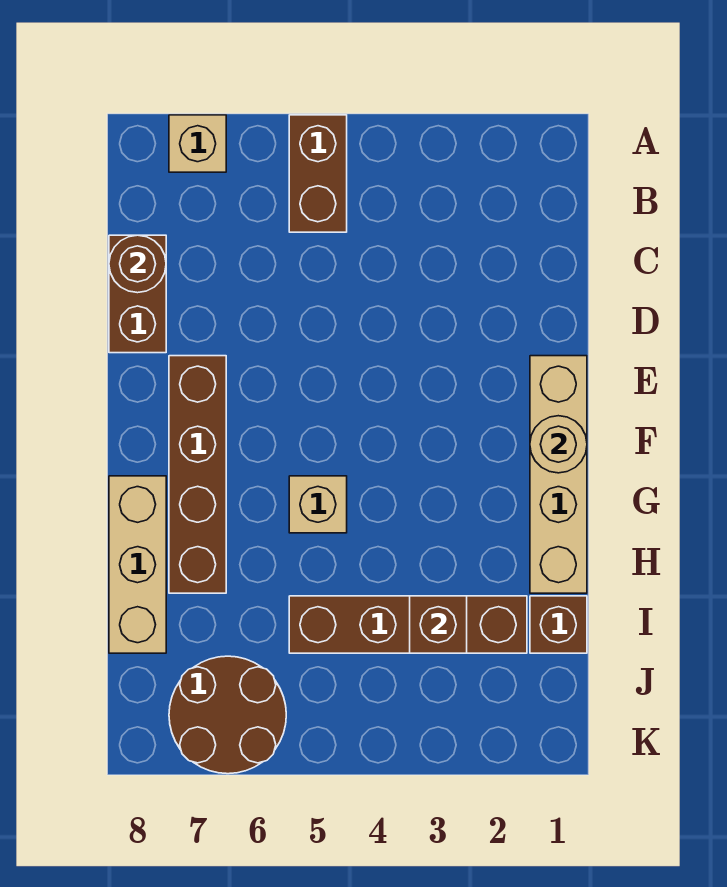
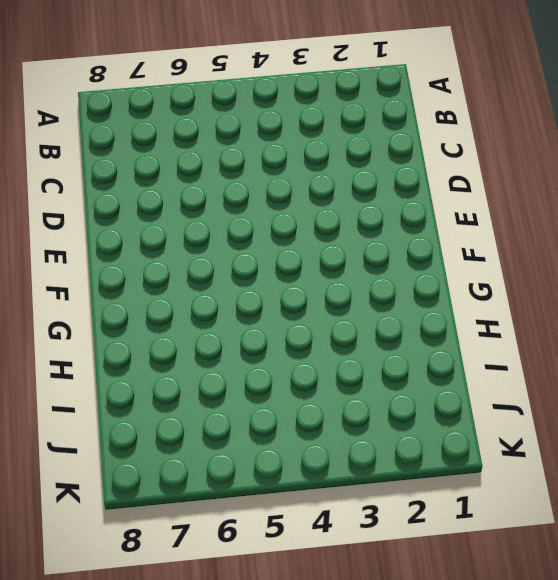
none -> brown 1x2 brick [289,115,347,232]
none -> tan 1x1 brick [169,115,226,172]
none -> brown 1x2 brick [109,235,166,353]

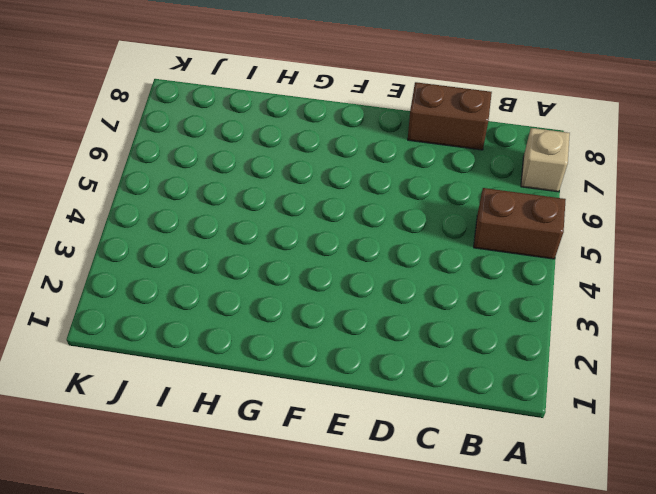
none -> tan 1x4 brick [530,356,587,593]
none -> brown 1x4 brick [169,356,226,593]
none -> tan 1x1 brick [289,476,347,533]

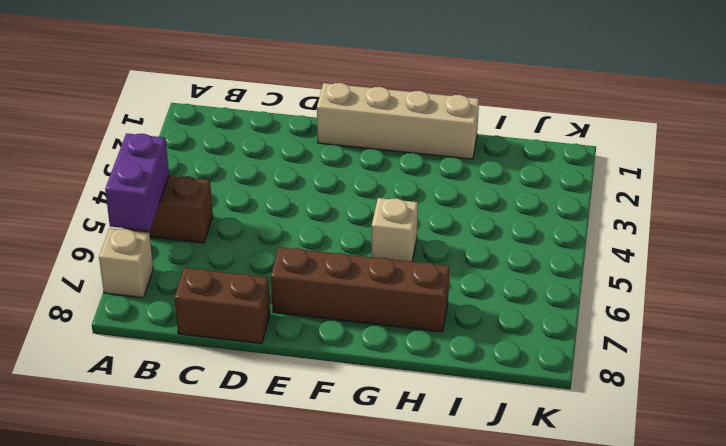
purple 1x2 brick [105,133,169,231] -> none
none -> tan 1x3 brick [109,476,166,653]
none -> brown 1x1 brick [530,596,587,653]
none -> brown 1x4 brick [289,596,527,653]

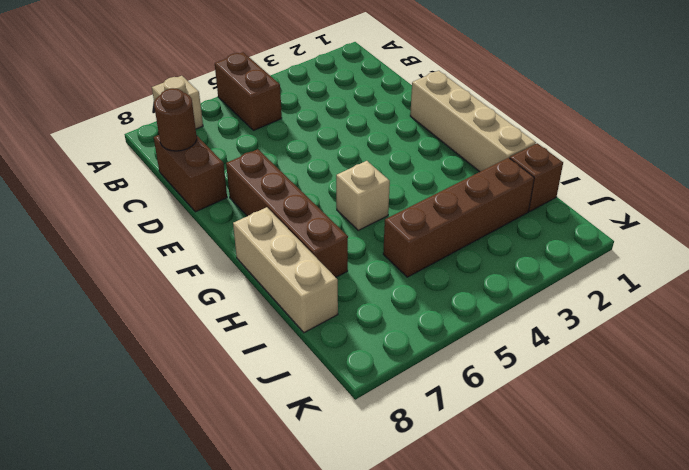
none -> brown 2x2 round brick [169,656,286,774]
none -> tan 1x1 round brick [530,416,587,473]
none -> brown 1x1 brick [410,596,467,653]

